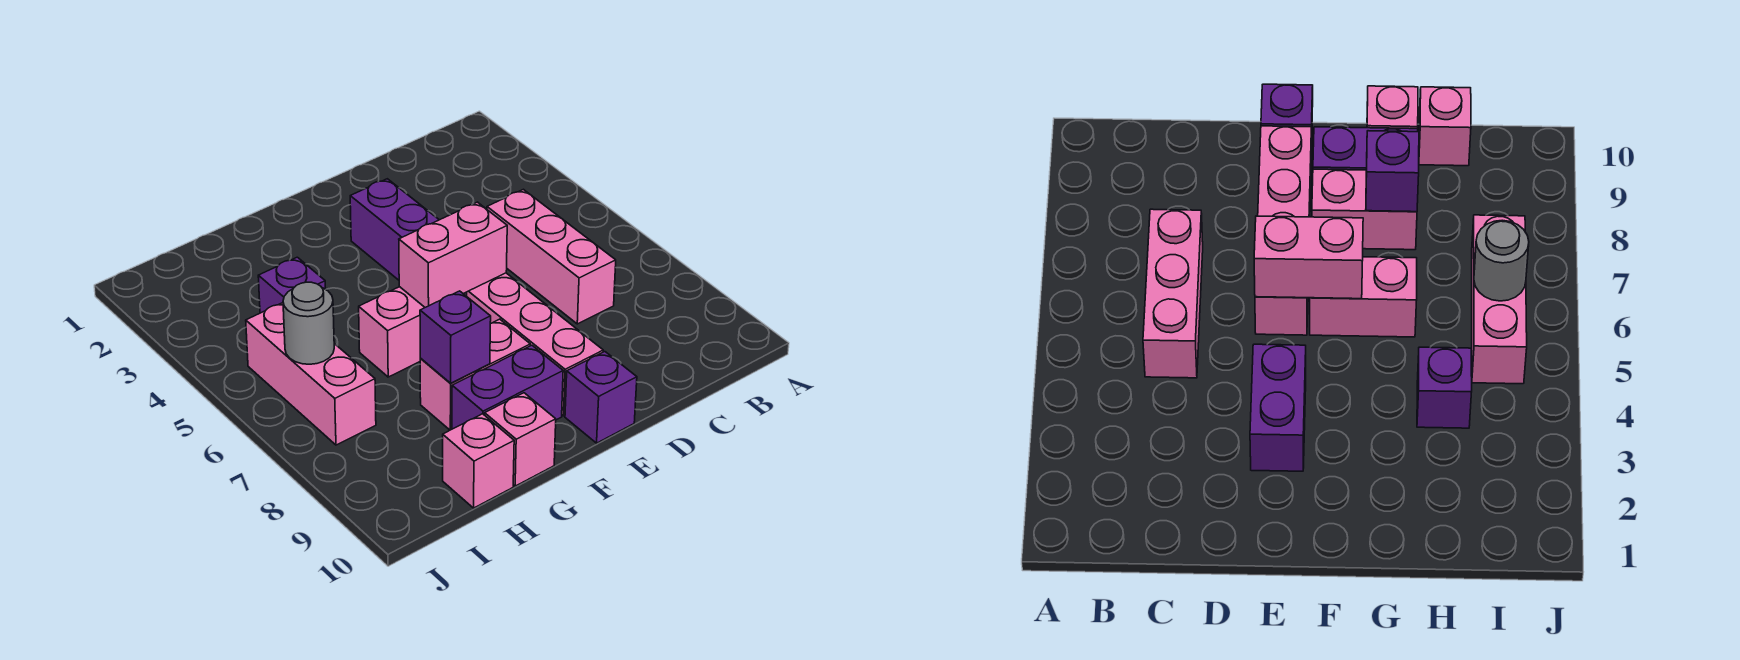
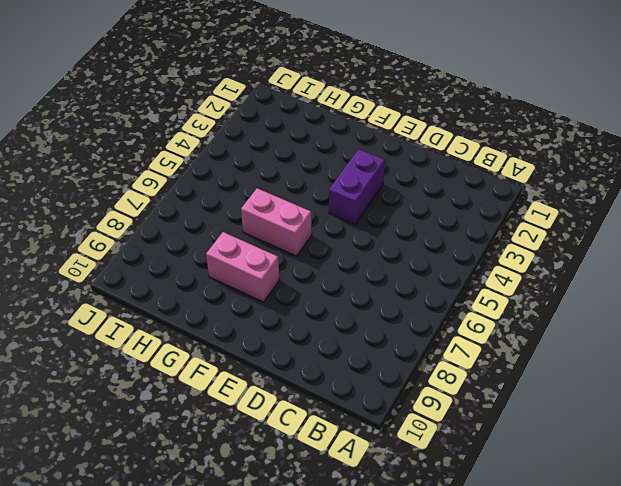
none -> pink 1x3 brick [487,189,616,324]
none -> pink 1x4 brick [467,273,603,416]
none -> purple 1x1 brick [565,352,637,443]

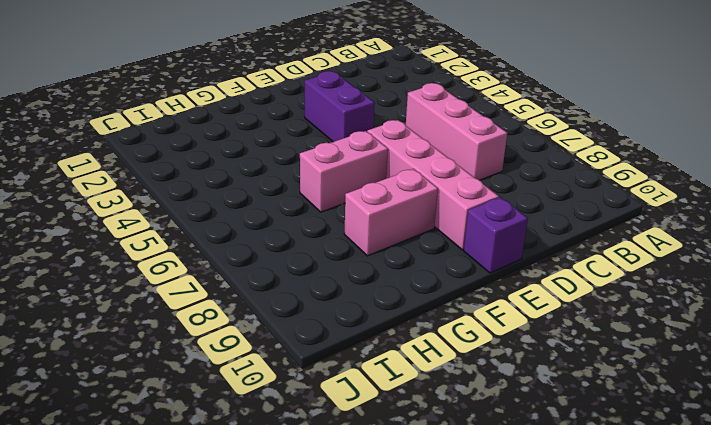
none -> purple 1x2 brick [452,345,563,429]
none -> pink 1x1 brick [485,393,556,486]
none -> purple 1x1 brick [258,257,326,313]

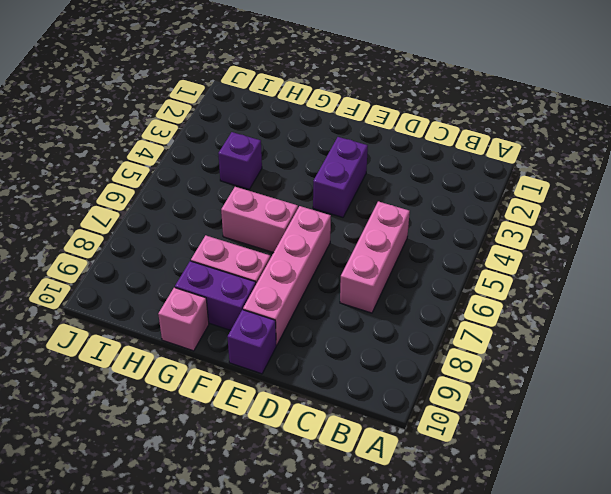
none -> pink 1x1 brick [443,414,514,508]
none -> pink 1x3 brick [246,303,376,445]
none -> pink 1x2 brick [399,202,507,307]

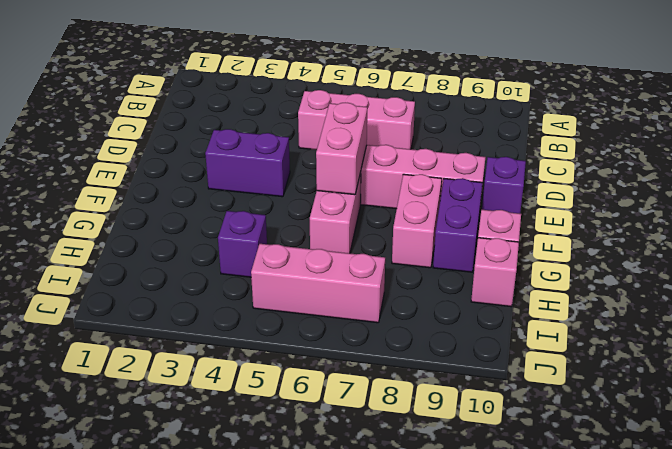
none -> purple 1x1 brick [420,291,491,383]
none -> grey 1x1 round brick [283,282,334,364]

